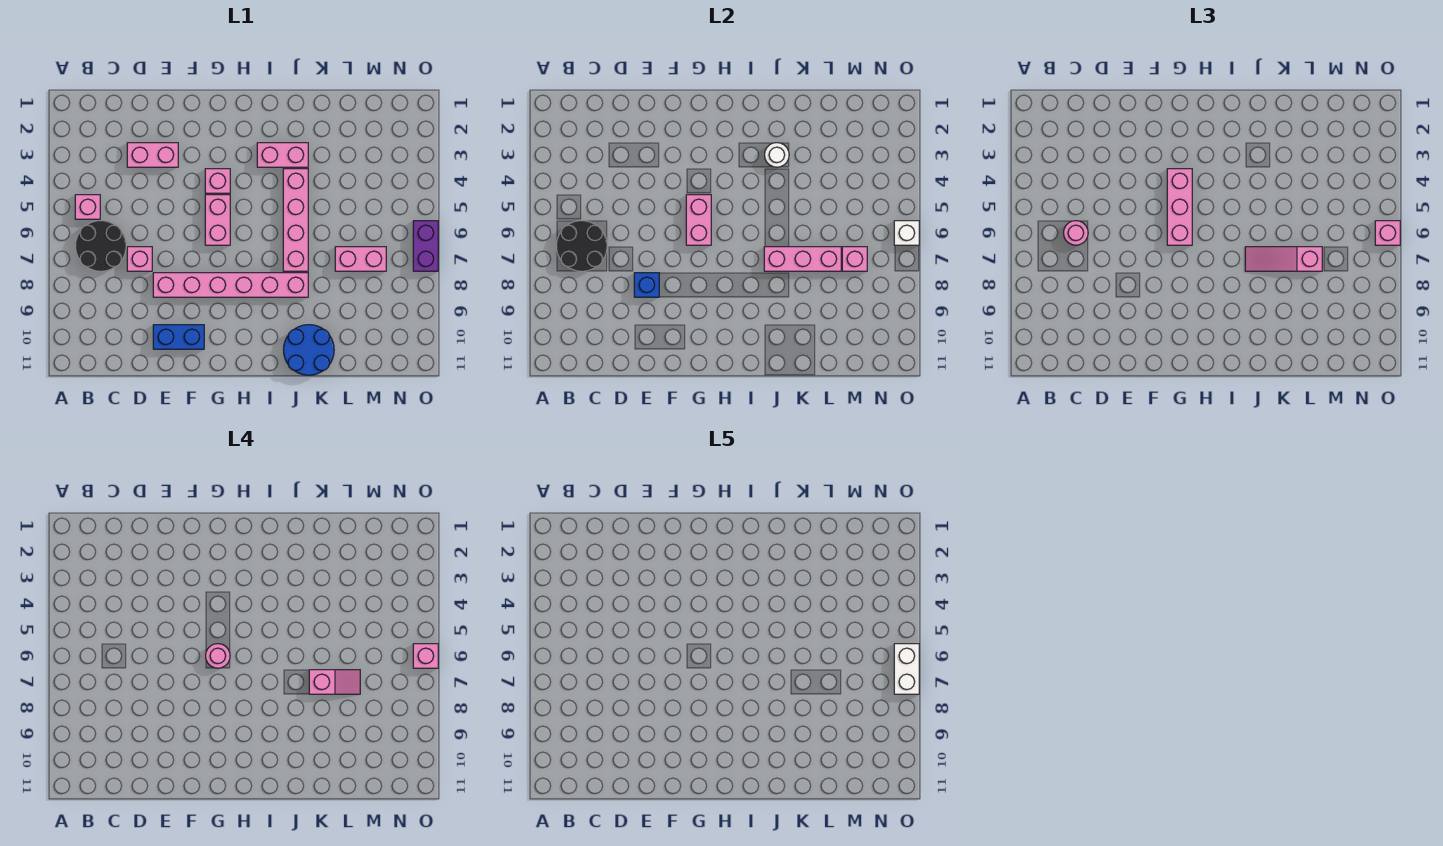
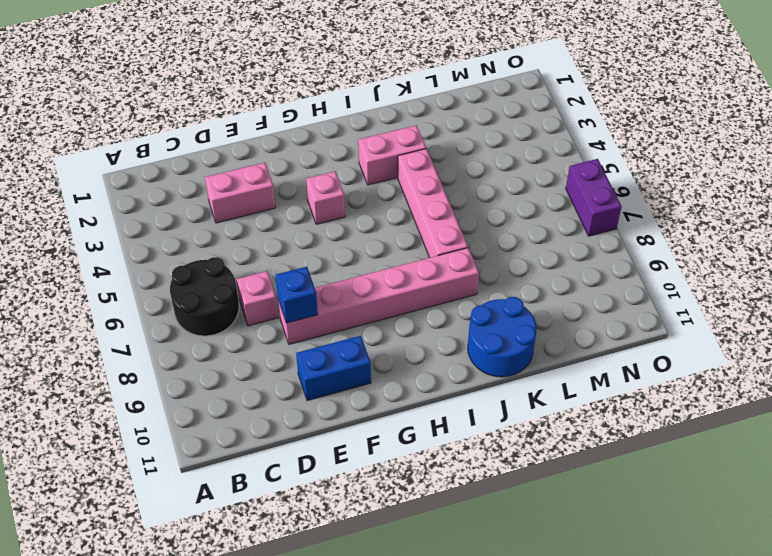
none -> pink 1x1 brick [75,195,100,219]
none -> pink 1x2 brick [205,195,230,245]
none -> pink 1x2 brick [335,247,386,271]

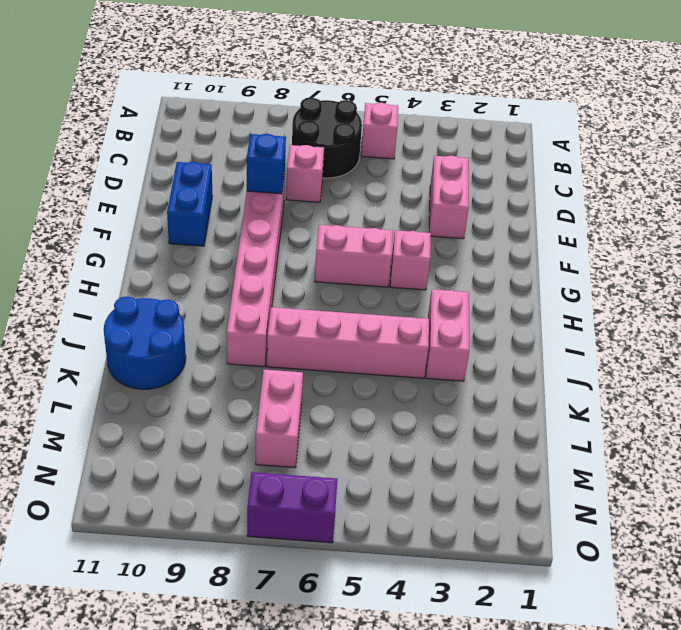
none -> black 2x2 round brick [557,221,607,271]
none -> pink 1x2 brick [686,195,711,245]
none -> white 1x1 round brick [765,143,789,167]

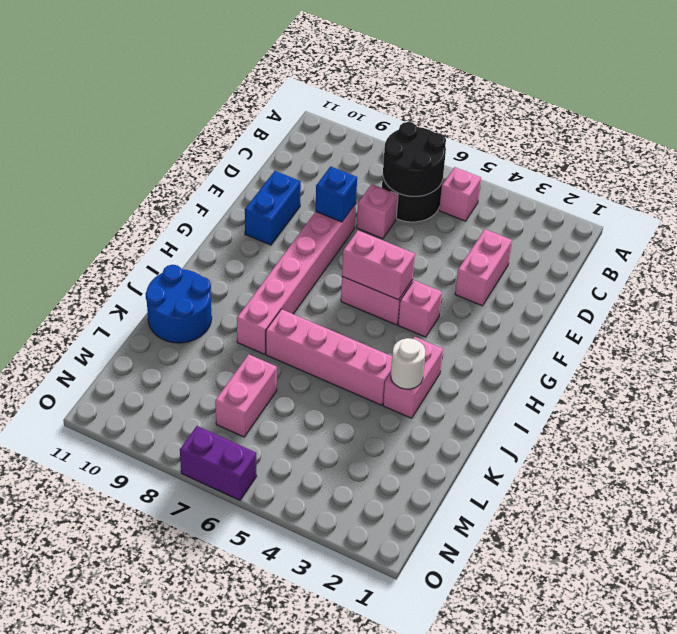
none -> pink 1x3 brick [764,247,841,271]
none -> pink 1x1 brick [842,247,867,271]
none -> white 1x1 brick [894,221,919,245]

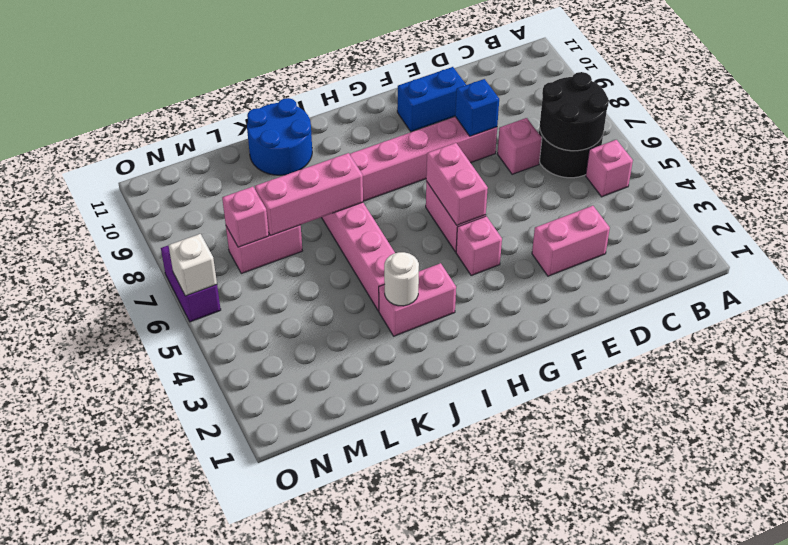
none -> pink 1x1 round brick [1064,221,1088,245]
none -> pink 1x3 brick [1167,169,1192,245]
none -> pink 1x3 slope [1245,247,1322,271]

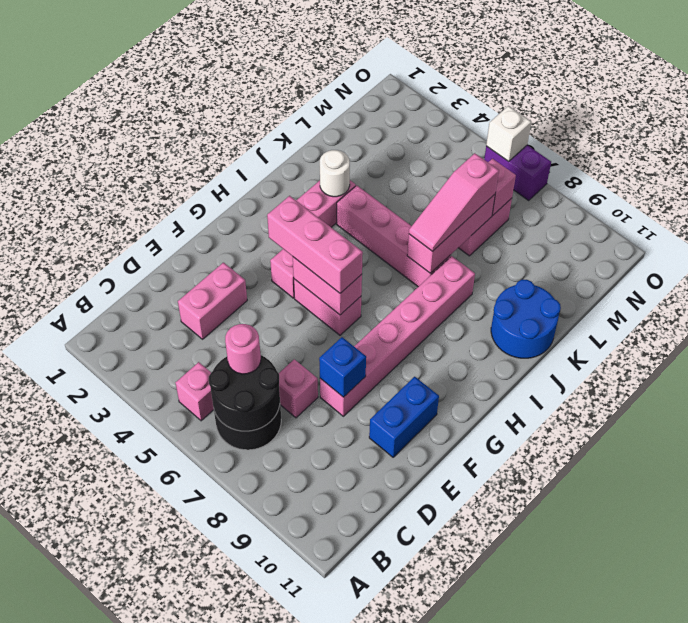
none -> pink 1x1 brick [1375,221,1400,245]
none -> pink 1x1 round brick [206,644,230,668]
none -> pink 1x2 slope [309,670,360,694]

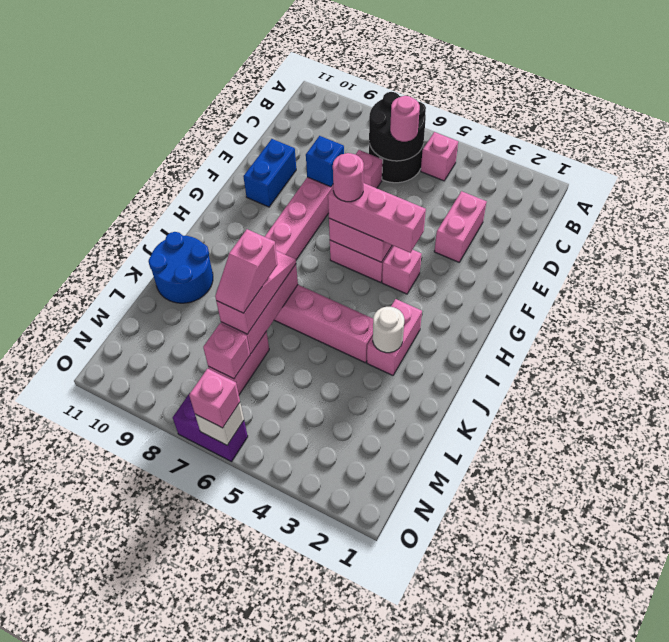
none -> pink 1x1 brick [413,644,438,668]
none -> white 1x2 brick [894,644,919,694]

